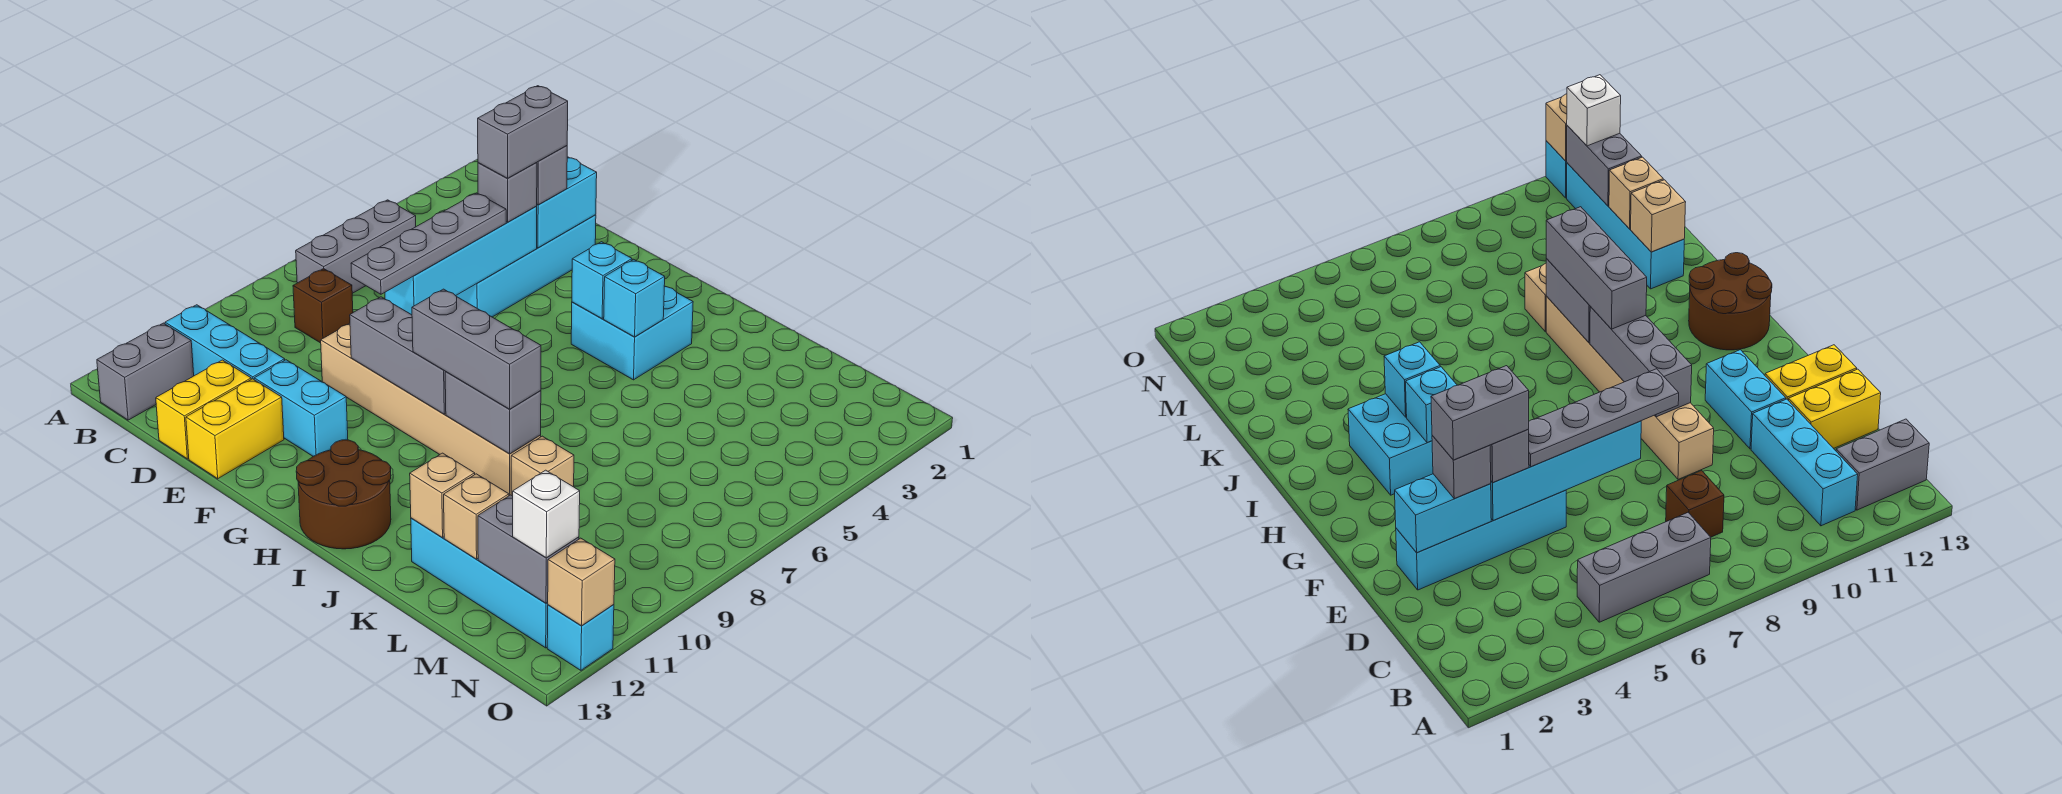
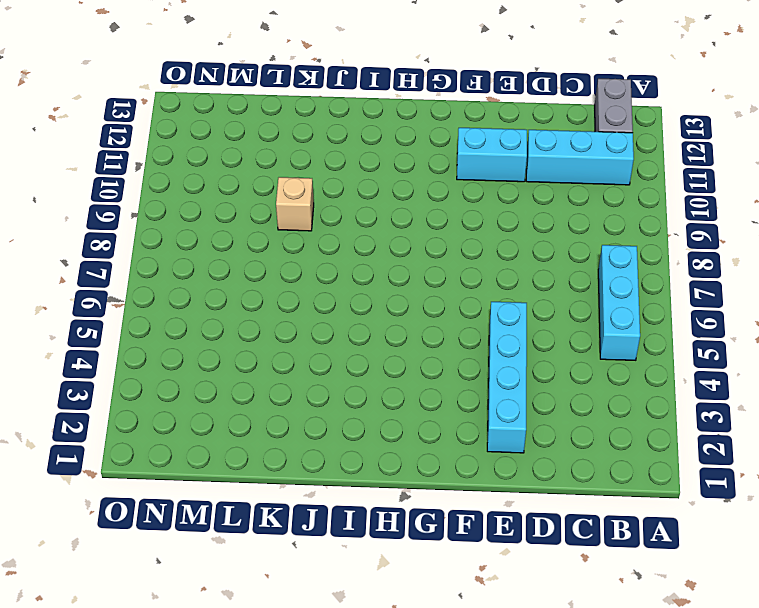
cyan 1x3 brick [598,245,640,360] -> grey 1x3 brick [296,200,416,293]
none -> brown 1x1 brick [293,269,353,343]
none -> yellow 1x2 brick [156,360,251,459]
none -> tan 1x6 brick [321,323,541,496]
none -> yellow 1x2 brick [186,379,284,479]

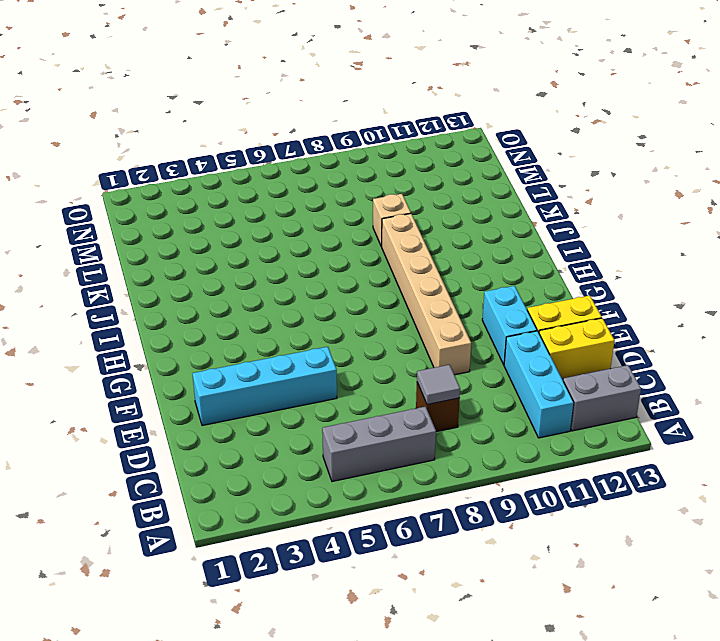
grey 1x1 tile [417,365,460,405] -> none
none -> cyan 2x2 brick [571,286,693,380]
none -> brown 2x2 round brick [296,440,391,549]
none -> cyan 1x4 brick [411,518,548,648]
none -> cyan 1x1 brick [547,605,614,670]

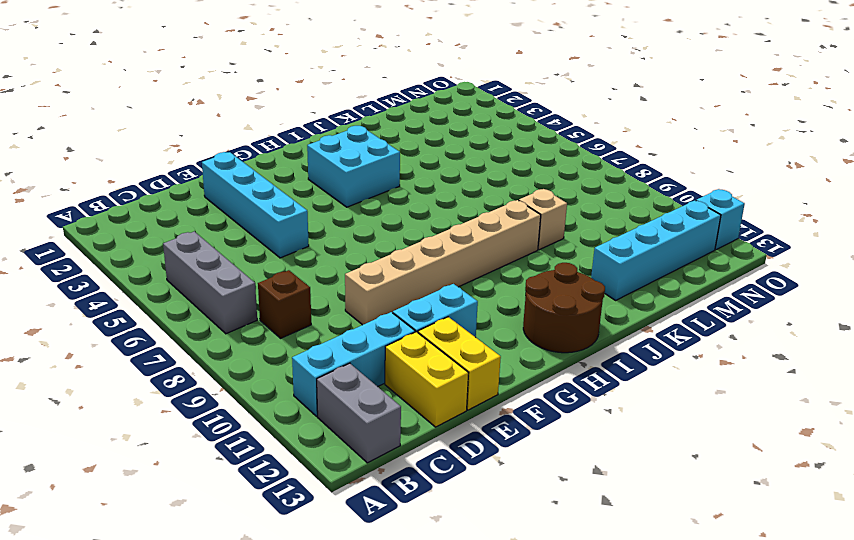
none -> cyan 1x2 brick [537,157,597,248]
none -> cyan 1x4 brick [385,206,537,315]
none -> grey 1x3 brick [350,297,446,414]
none -> cyan 1x1 brick [572,242,632,318]

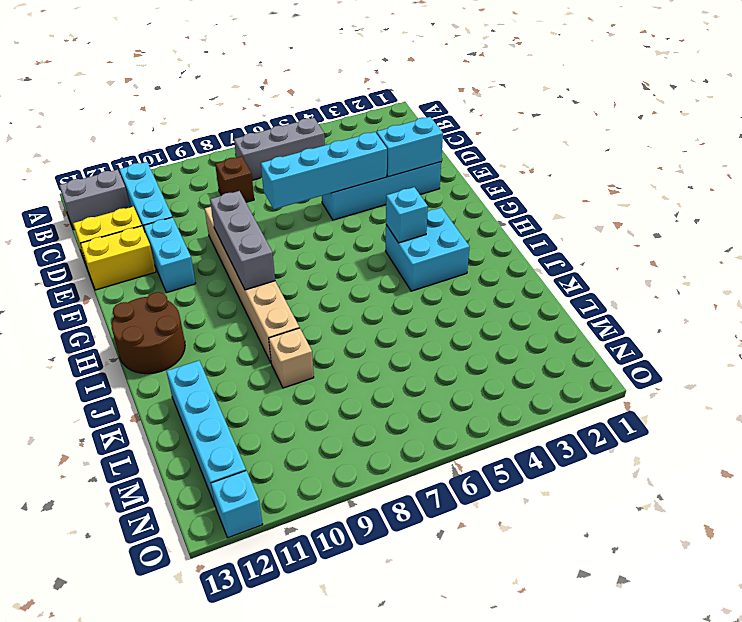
none -> cyan 1x1 brick [604,259,665,337]
none -> grey 1x2 brick [445,371,541,454]
none -> tan 1x1 brick [410,453,475,538]
none -> tan 1x1 brick [444,474,509,559]

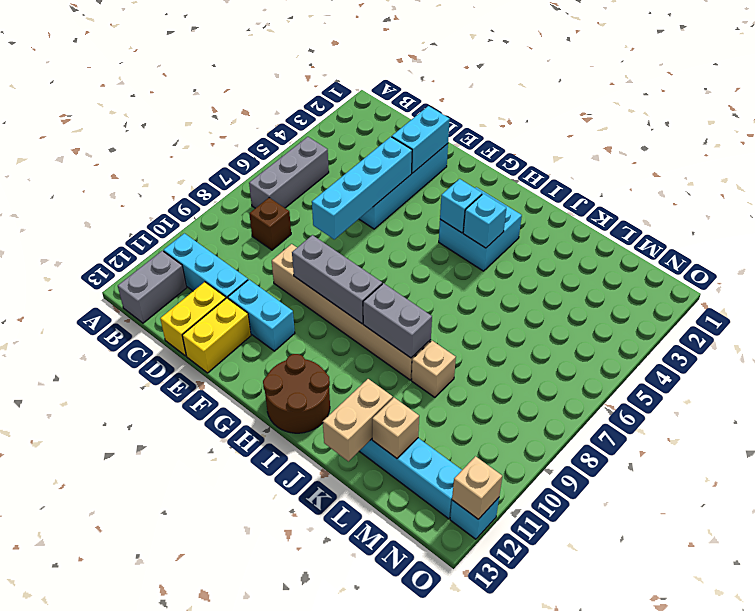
tan 1x2 brick [323,379,393,461] -> tan 1x1 brick [410,453,475,538]
none -> grey 1x2 brick [478,495,579,603]
none -> grey 1x1 brick [537,146,567,205]
none -> grey 1x1 brick [478,163,537,222]
none -> grey 1x4 plate [351,193,506,294]

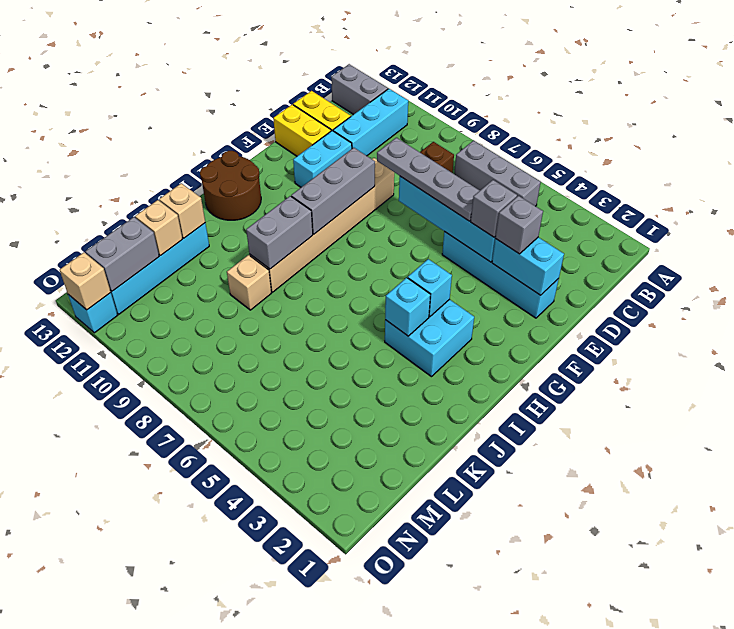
none -> grey 1x3 brick [412,289,541,409]
none -> white 1x1 brick [513,470,580,558]
none -> grey 1x2 brick [478,86,568,178]

